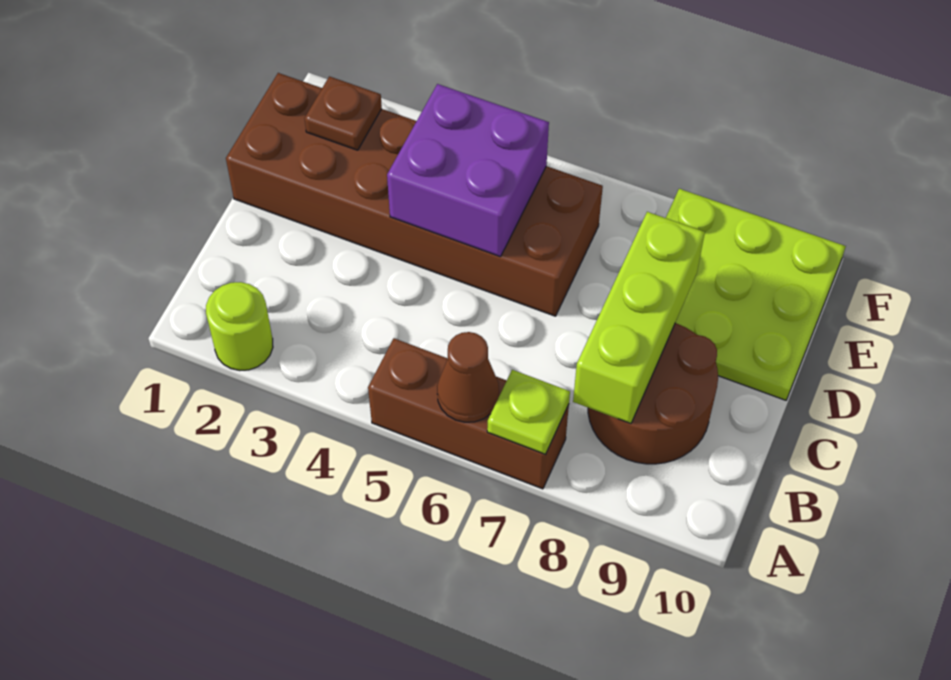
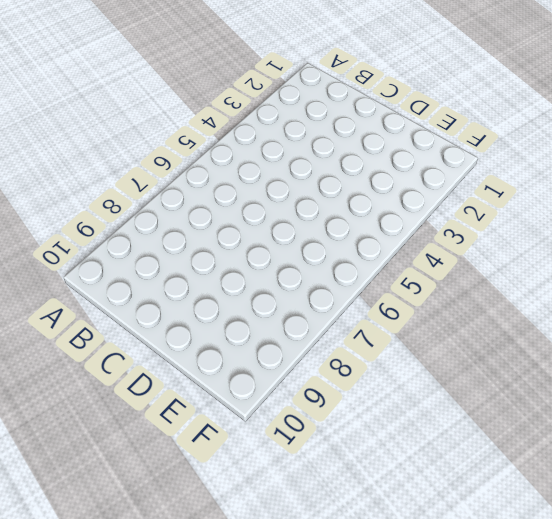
none -> lime 1x1 round brick [206,282,273,371]
none -> brown 1x3 brick [368,338,569,489]

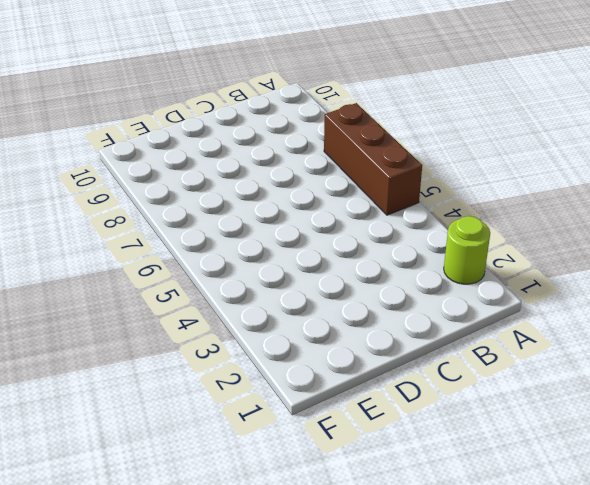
none -> brown 2x2 round brick [588,323,718,464]
none -> brown 2x6 brick [226,73,603,316]

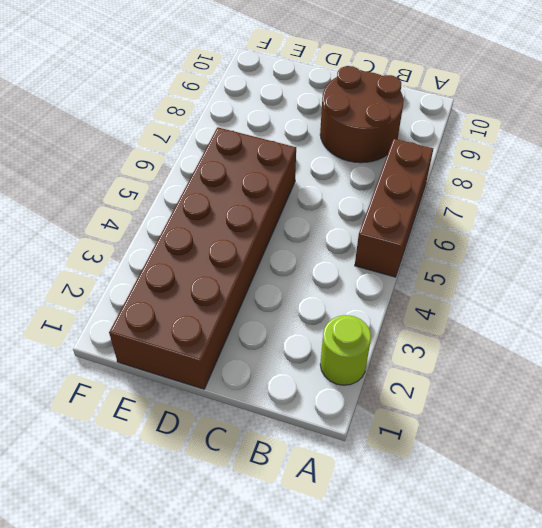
none -> lime 3x3 plate [666,189,846,400]
none -> brown 1x1 cone [437,332,499,422]

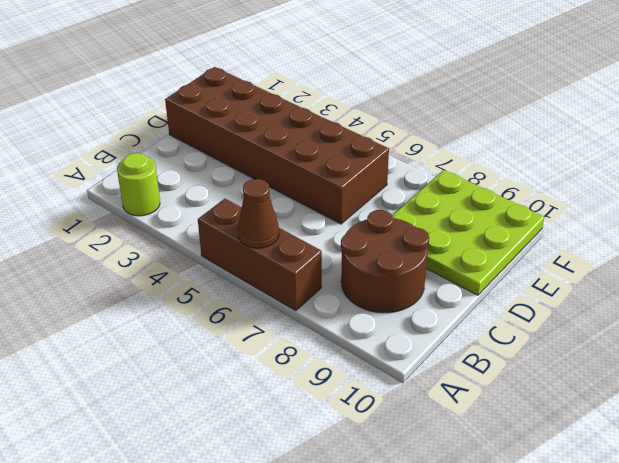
none -> lime 1x1 plate [487,370,570,455]
none -> lime 1x3 brick [573,212,705,424]

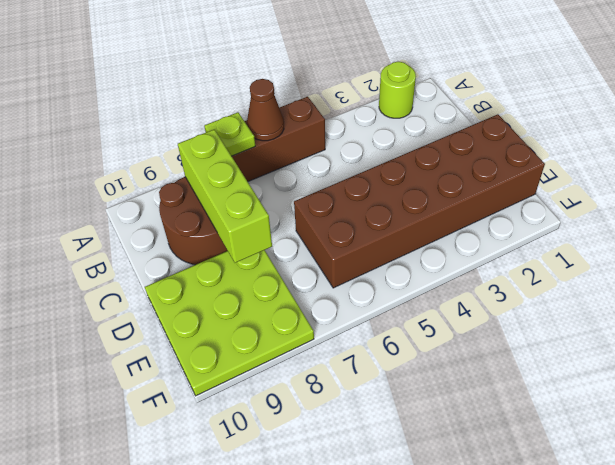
none -> purple 2x2 brick [387,84,549,257]
none -> brown 1x1 plate [305,76,382,150]

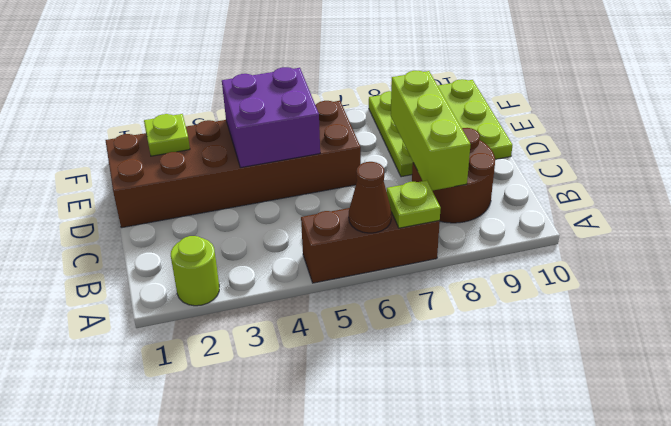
lime 1x1 plate [144,114,190,156] -> brown 1x1 plate [305,76,382,150]

